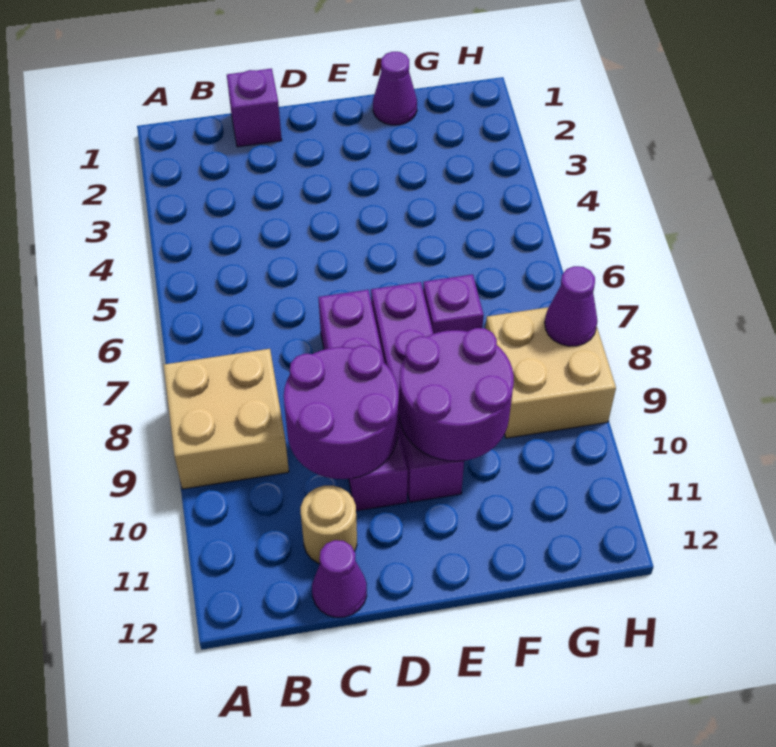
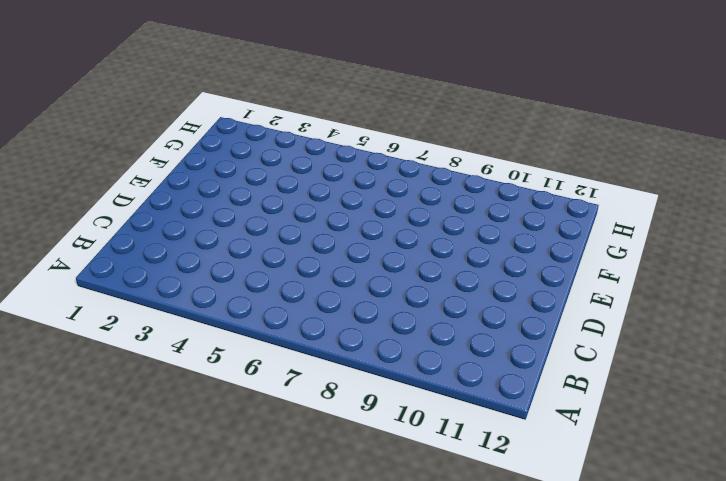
none -> tan 2x2 brick [164,349,289,489]
none -> purple 1x1 brick [227,69,282,147]
none -> tan 1x1 round brick [301,486,357,564]

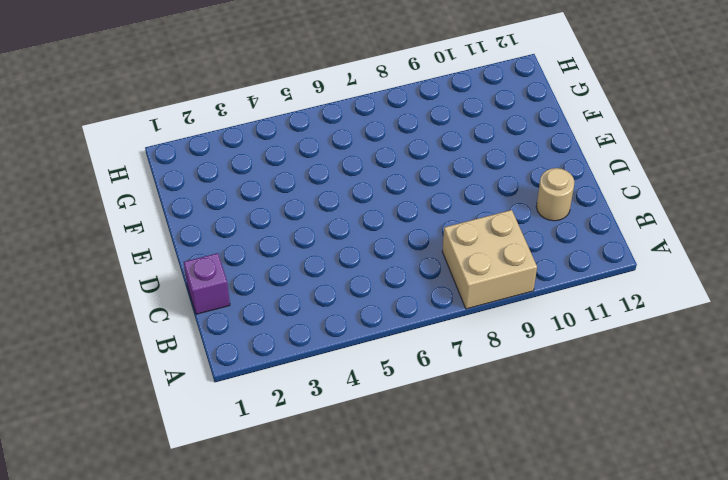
none -> purple 1x1 cone [312,540,367,617]
none -> purple 1x4 brick [318,290,408,511]
none -> purple 1x4 brick [371,282,464,502]

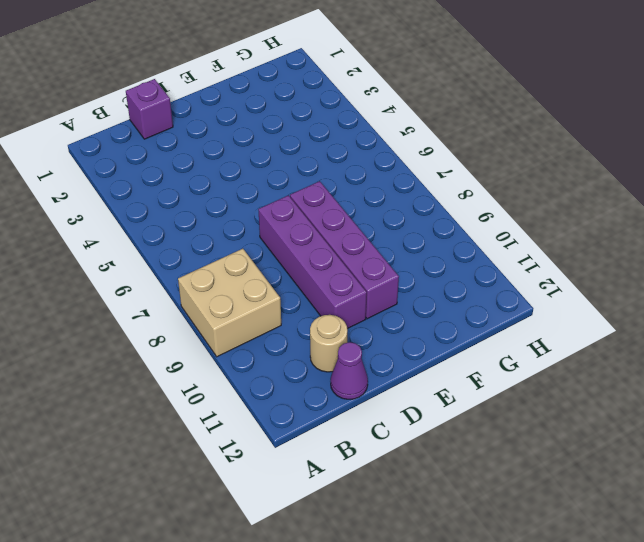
none -> purple 1x1 cone [373,52,417,125]
none -> purple 1x1 brick [423,274,484,334]
none -> tan 2x2 brick [486,307,616,438]

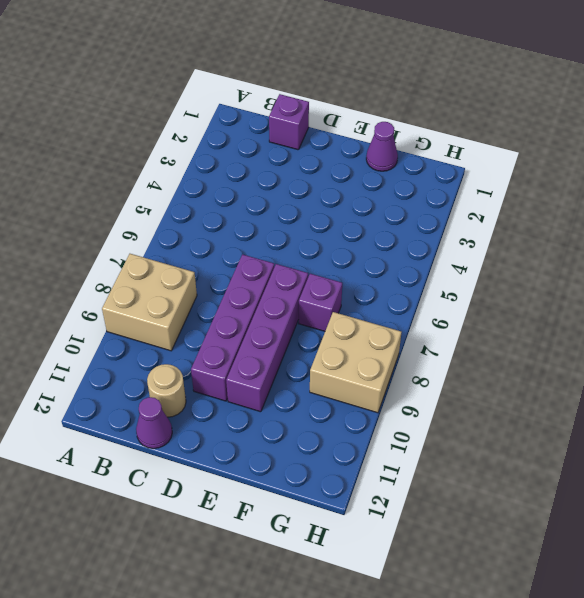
none -> purple 2x2 round brick [284,345,399,479]
none -> purple 2x2 round brick [399,328,514,461]
none -> purple 1x1 cone [545,266,597,346]

